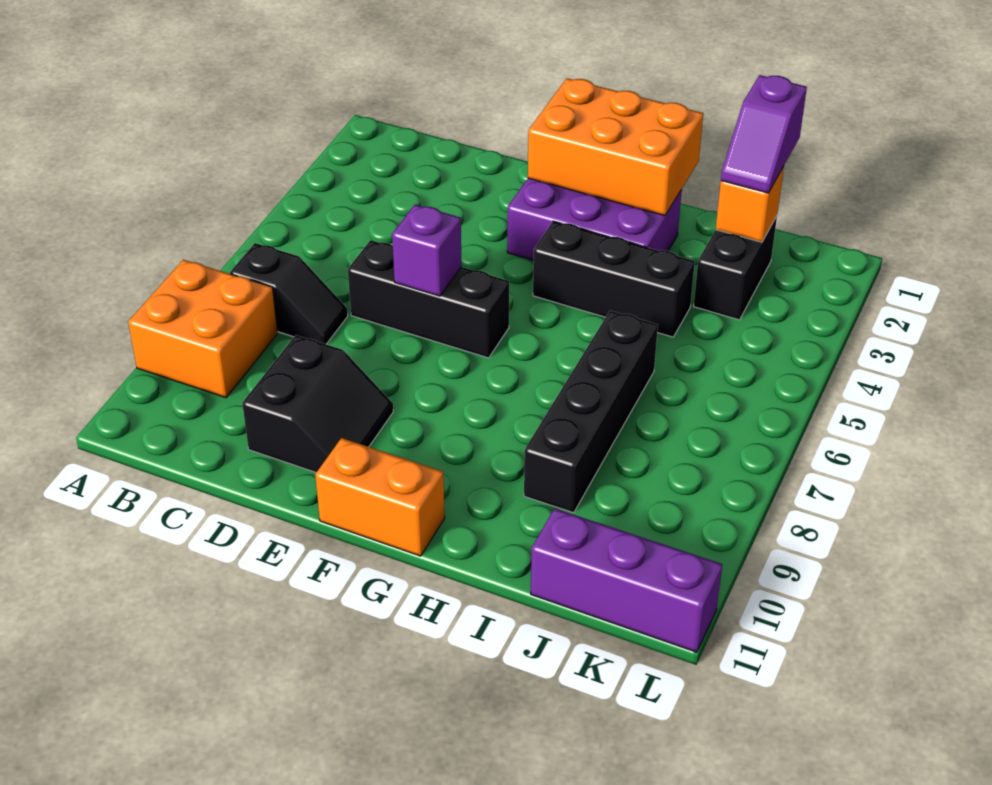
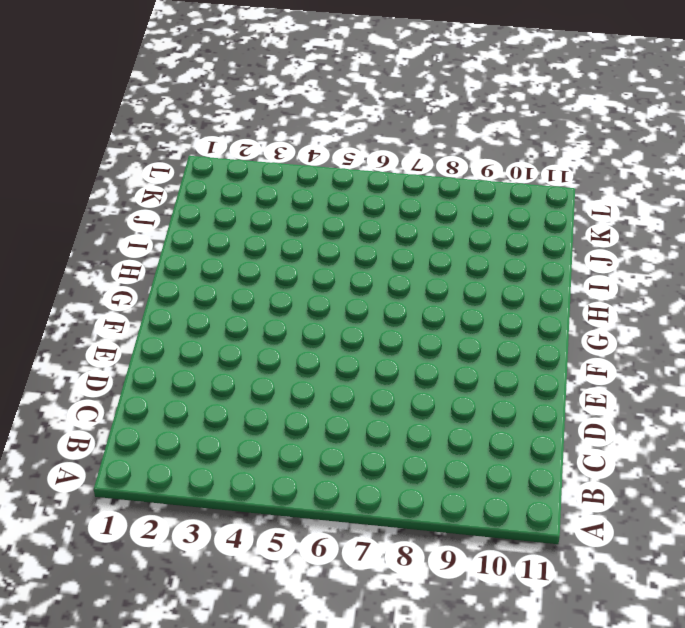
none -> orange 2x2 brick [128,260,278,398]
none -> black 1x2 slope [230,243,348,344]
none -> black 1x3 brick [348,240,509,358]

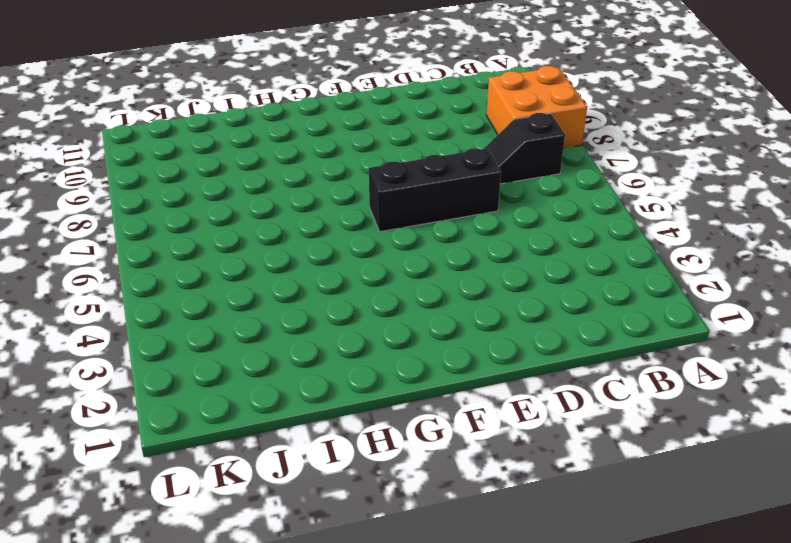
none -> black 2x2 slope [242,335,393,472]
none -> purple 2x3 brick [507,178,682,260]
none -> orange 1x2 brick [315,438,445,556]

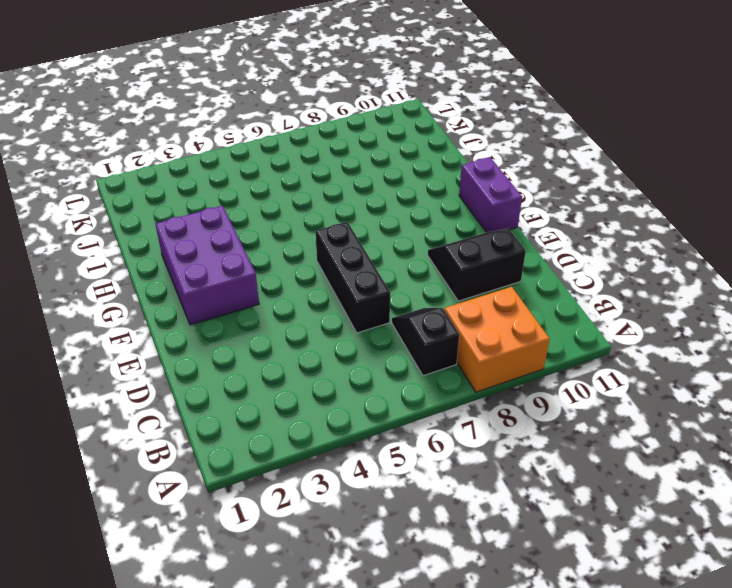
purple 1x2 brick [459,157,522,232] -> orange 1x2 brick [315,438,445,556]
none -> black 1x3 brick [533,221,695,337]
none -> black 1x4 brick [524,311,658,513]
none -> black 1x2 brick [694,216,777,320]

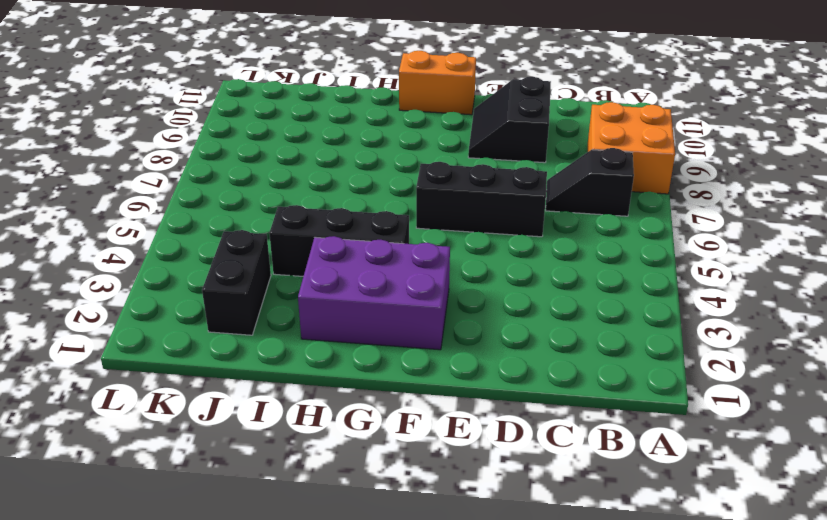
none -> black 1x4 brick [524,311,658,513]
none -> purple 1x3 brick [531,508,722,652]
none -> purple 1x1 brick [392,205,462,296]

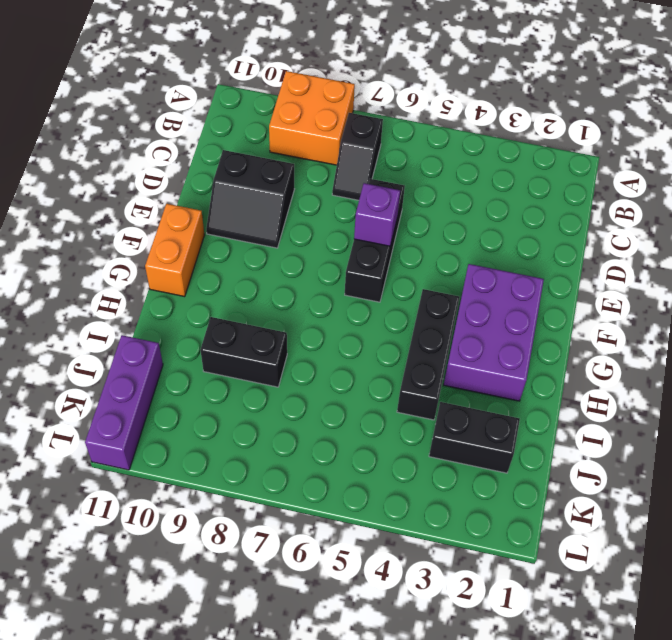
black 1x2 brick [200,317,287,387] -> black 1x4 brick [524,311,658,513]
none -> orange 2x3 brick [528,78,703,216]
none -> orange 1x1 brick [716,166,784,242]
none -> purple 1x2 slope [721,75,807,193]

